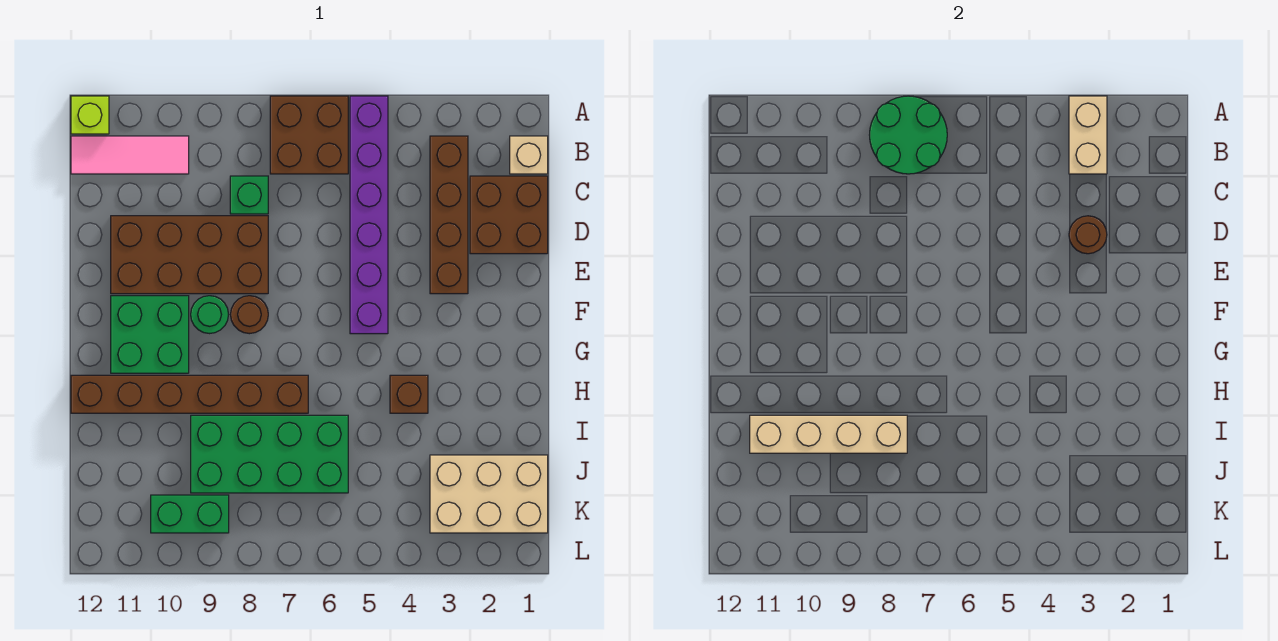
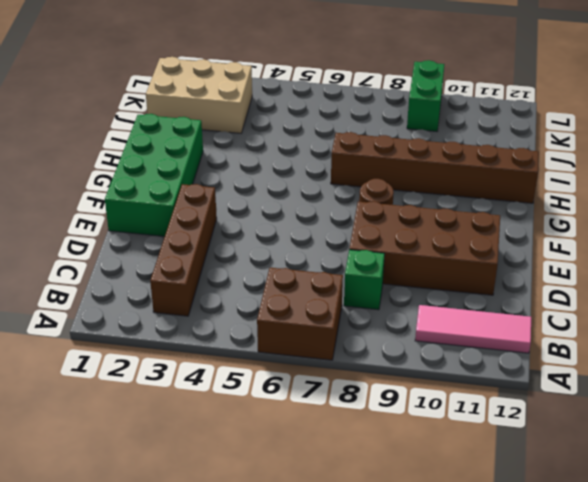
green 2x4 brick [105,114,203,236] -> green 2x4 brick turned to [191,415,348,493]
green 1x2 brick [407,60,445,131] -> green 1x2 brick turned to [151,495,229,533]
none -> purple 1x6 brick [350,96,388,334]
none -> lime 1x1 brick [71,96,109,134]
none -> tan 1x1 brick [510,136,548,174]

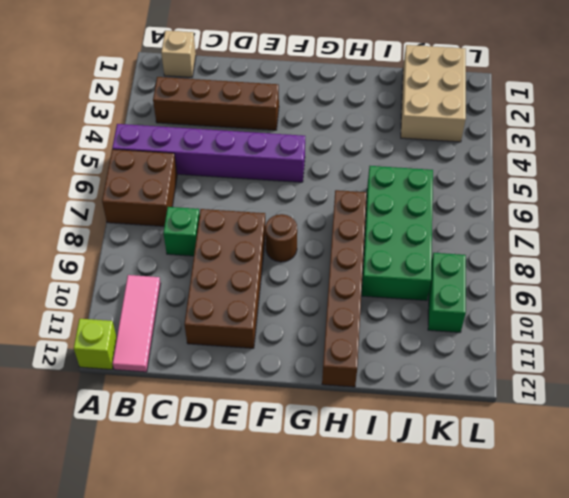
none -> brown 2x2 brick [470,176,548,254]
none -> green 1x1 round brick [191,296,229,334]
none -> green 2x2 brick [111,296,189,373]

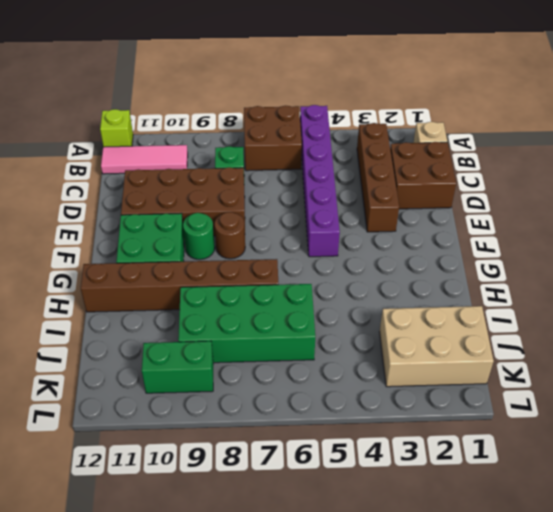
none -> brown 1x1 brick [390,375,428,413]
none -> tan 1x2 brick [1069,96,1107,174]
none -> green 2x2 round brick [870,96,947,174]

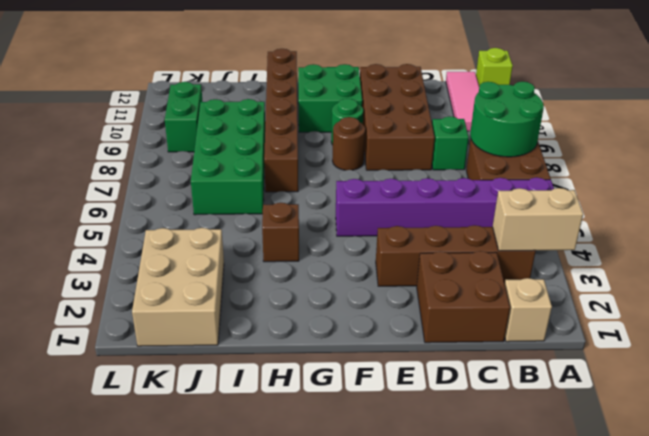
none -> brown 1x1 round brick [1069,216,1107,254]
none -> tan 1x4 brick [750,415,907,453]

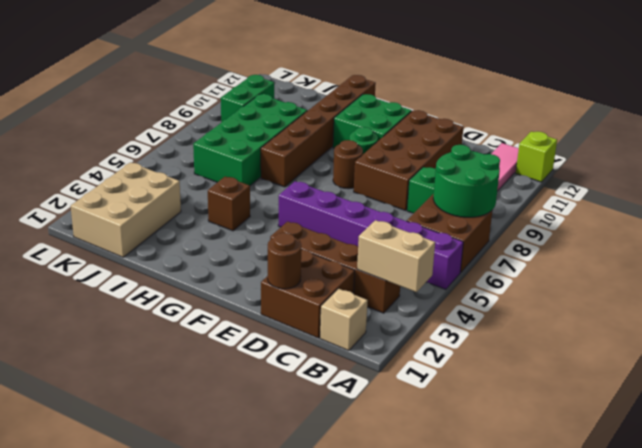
brown 1x1 round brick [268,233,301,289] -> brown 1x1 round brick moved to [1069,216,1107,254]
none -> tan 1x4 brick [750,415,907,453]

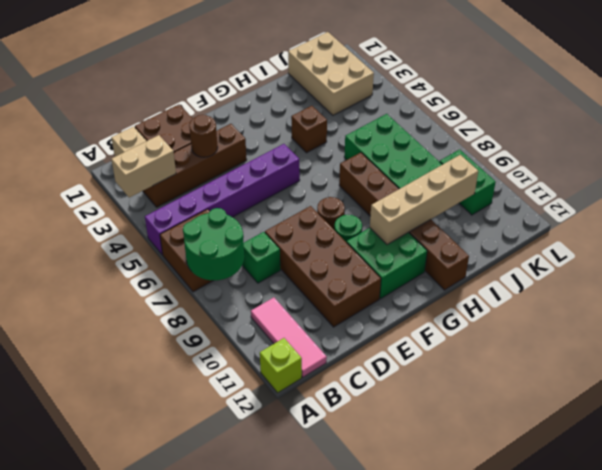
tan 1x4 brick [370,155,478,245] -> tan 1x4 brick turned to [750,415,907,453]

